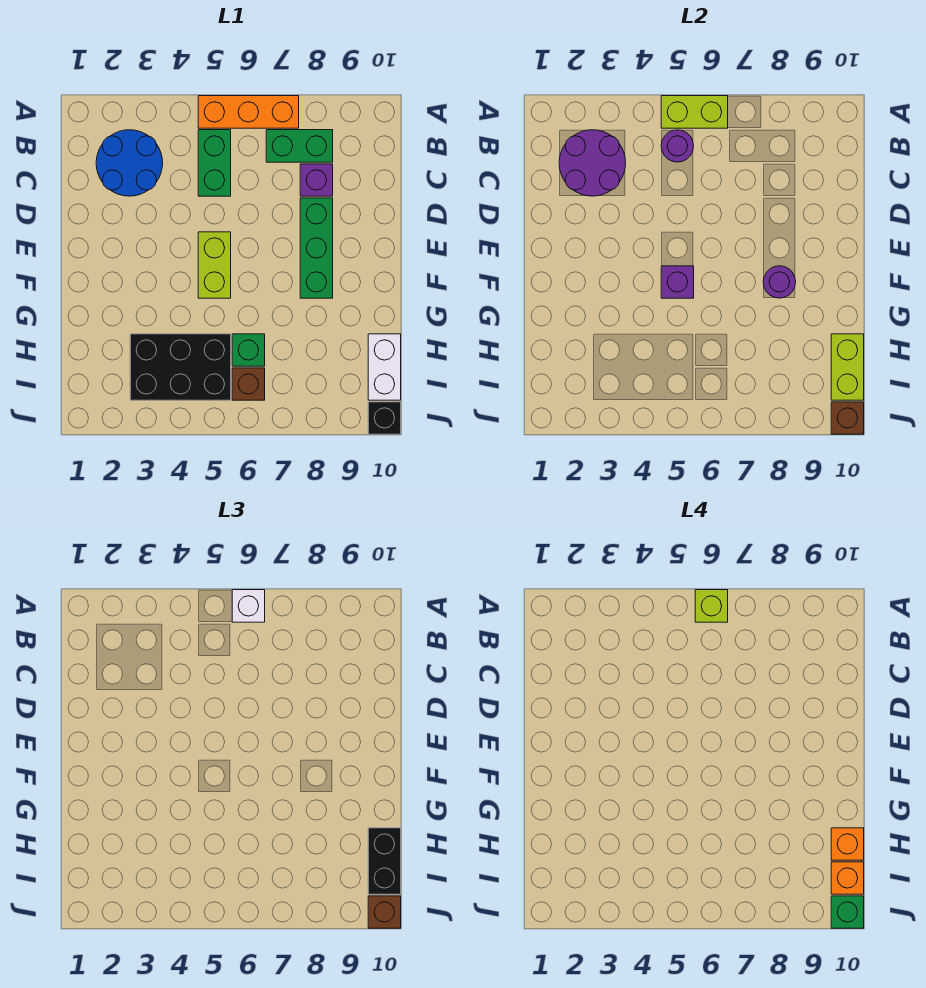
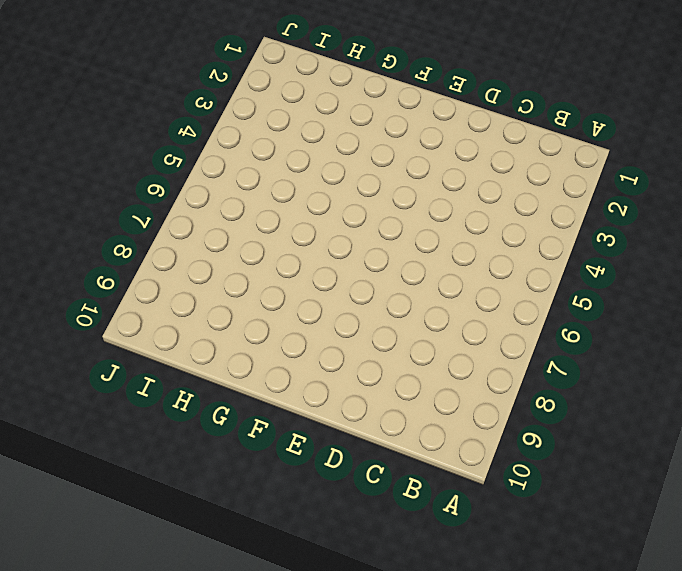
none -> orange 1x3 brick [198,96,299,128]
none -> blue 2x2 round brick [96,130,163,196]
none -> green 1x2 brick [198,130,231,196]

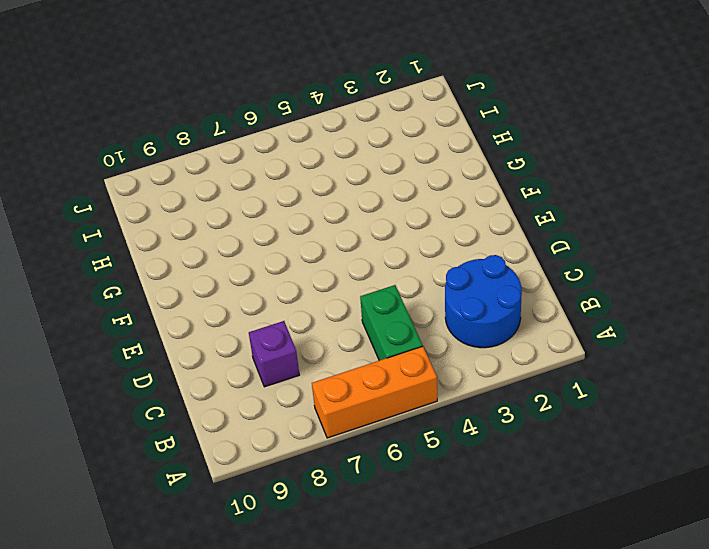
none -> green 1x2 brick [266,130,333,162]
none -> green 1x3 brick [300,198,333,298]
none -> lime 1x2 brick [198,232,231,298]

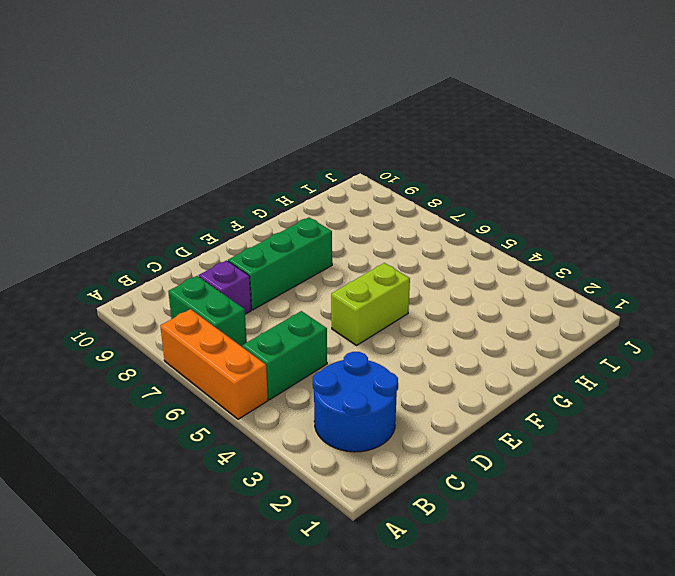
none -> black 2x3 brick [130,334,231,400]
none -> green 1x1 brick [232,334,265,366]
none -> white 1x2 brick [368,334,401,400]

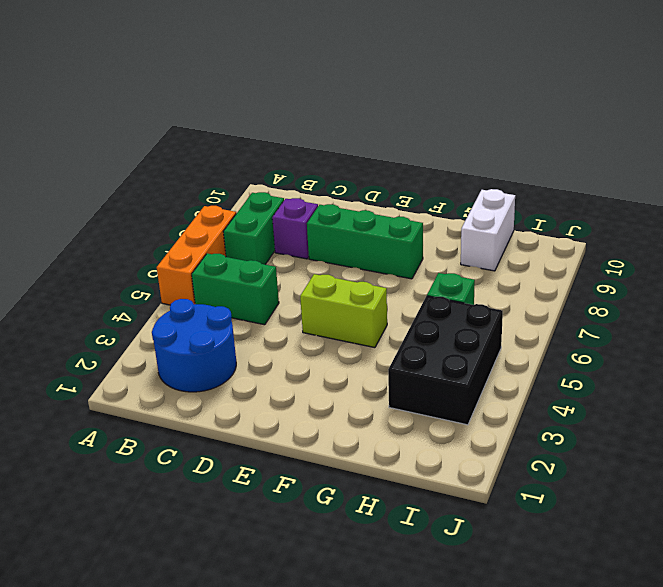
white 1x2 brick [461,189,515,271] -> white 1x2 brick turned to [368,334,401,400]
none -> brown 1x1 brick [232,368,265,400]
none -> black 1x1 brick [368,402,401,434]
none -> lime 1x2 brick [661,96,728,128]

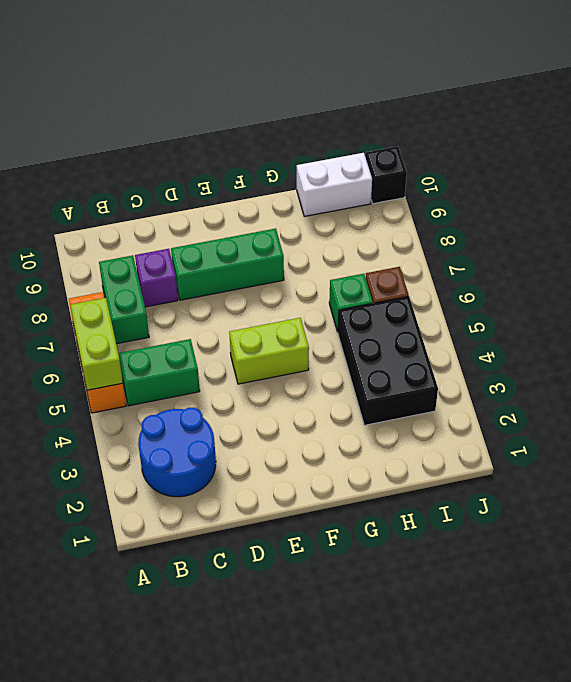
none -> purple 2x2 round brick [559,130,626,196]
none -> purple 1x1 round brick [661,130,694,162]
none -> purple 1x1 brick [661,266,694,298]

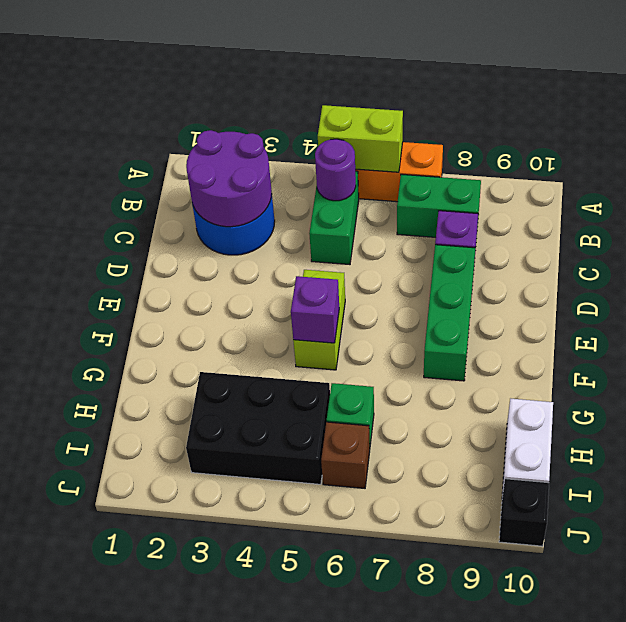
none -> purple 1x1 round brick [763,266,796,298]
none -> lime 1x2 brick [831,334,864,400]
none -> brown 1x1 brick [831,402,864,434]

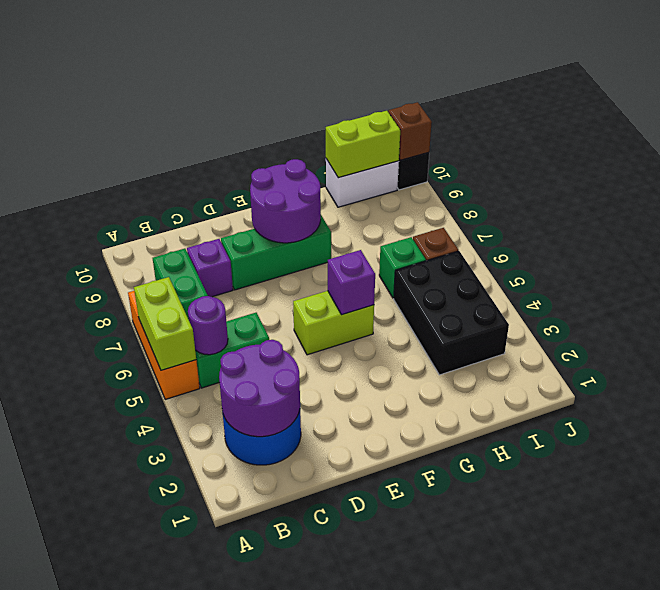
purple 2x2 round brick [250,159,321,243] -> purple 1x1 round brick [763,266,796,298]
none -> white 1x1 brick [232,590,265,622]
none -> black 1x2 brick [368,828,401,894]
none -> brown 1x1 brick [368,896,401,928]

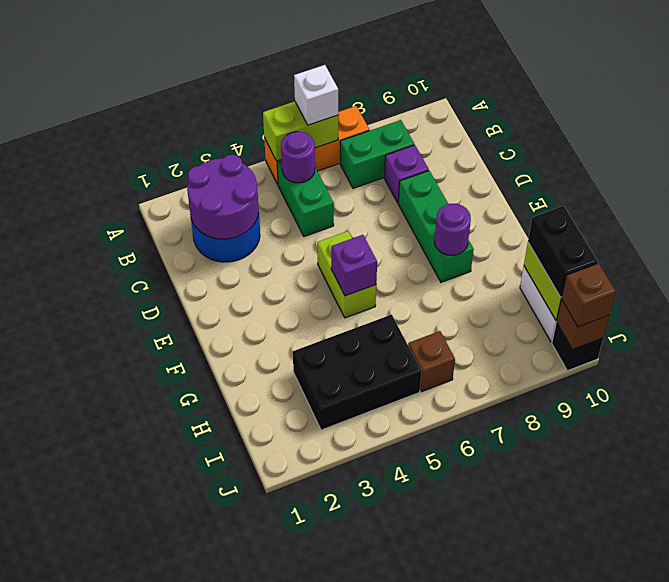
none -> green 1x1 brick [232,334,265,366]
none -> lime 1x1 brick [695,590,728,622]
none -> orange 1x1 brick [831,828,864,860]

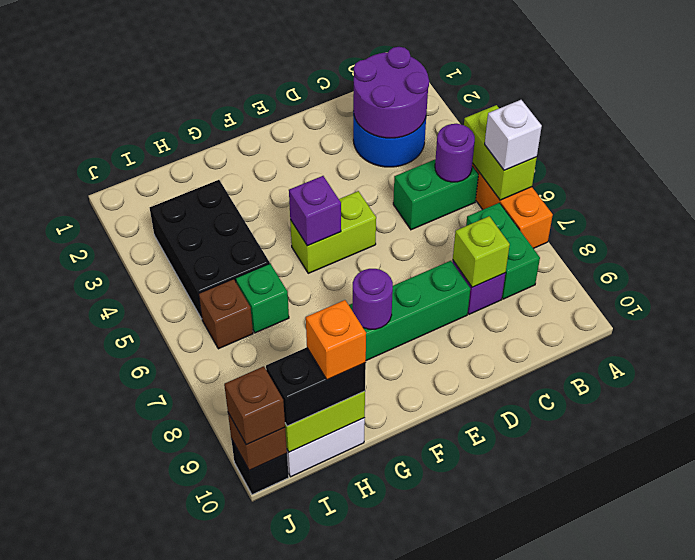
lime 1x1 brick [453,216,510,287] -> lime 1x1 brick moved to [695,590,728,622]
none -> orange 1x1 brick [831,862,864,894]
none -> green 1x1 brick [831,896,864,928]

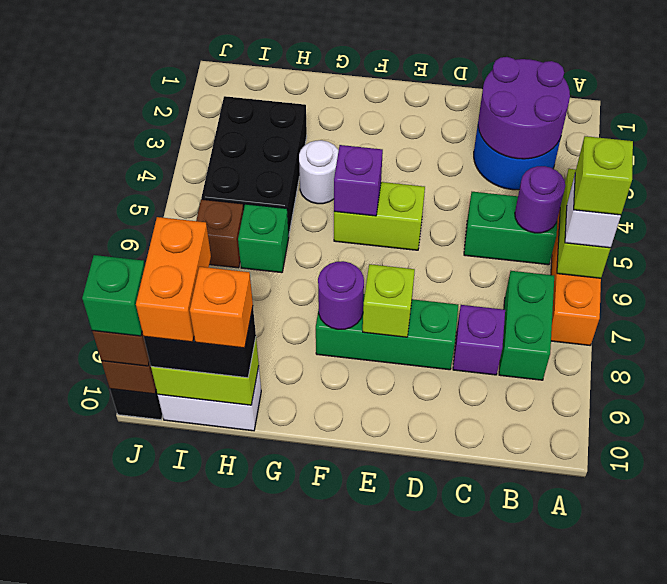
lime 1x1 brick [363,264,415,337] -> none
white 1x1 round brick [299,140,339,204] -> none
orange 1x2 brick [136,217,211,342] -> orange 1x1 brick [831,862,864,894]

